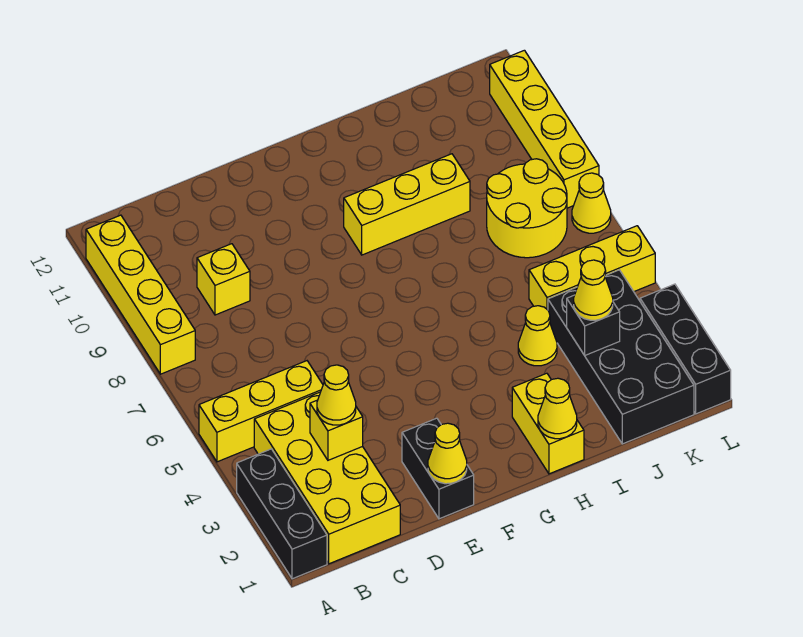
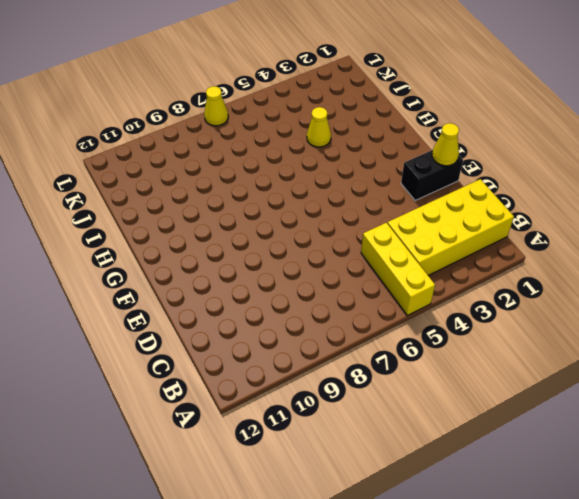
none -> black 1x3 brick [237,449,327,579]
none -> yellow 1x4 brick [86,215,195,374]
none -> yellow 1x1 brick [197,244,250,315]

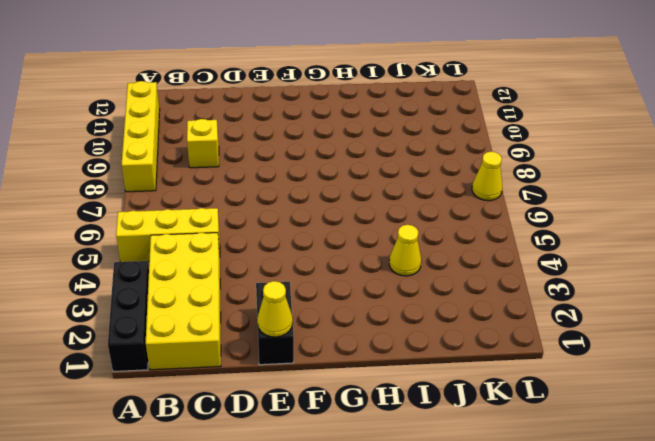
none -> yellow 1x3 brick [344,154,470,255]
none -> yellow 1x2 brick [512,373,584,474]
none -> black 2x4 brick [548,270,694,444]

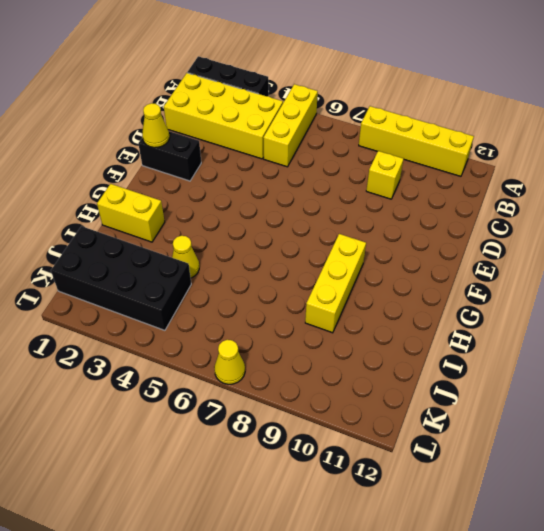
none -> yellow 1x3 brick [529,226,655,310]
none -> yellow 2x2 round brick [487,159,567,258]
none -> black 1x3 brick [640,284,731,414]

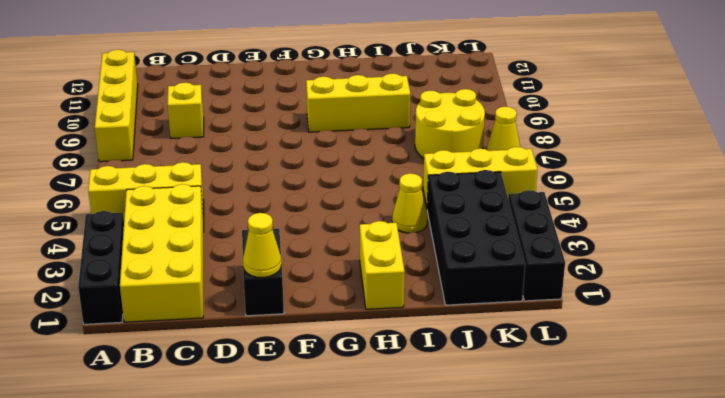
none -> yellow 1x4 brick [490,50,599,208]
none -> yellow 1x1 brick [310,400,363,460]
none -> yellow 1x1 cone [538,378,577,439]

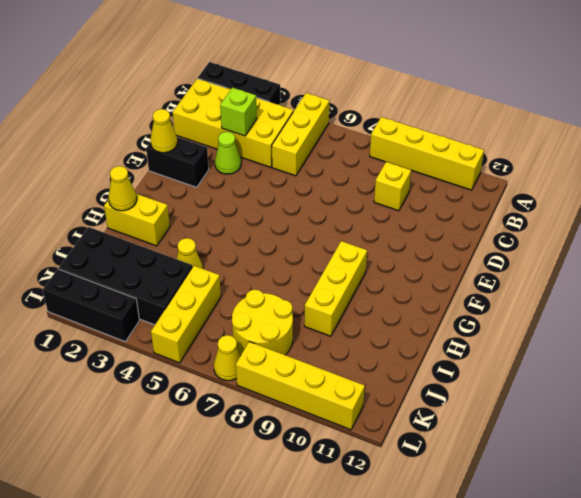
lime 1x1 brick [220,88,257,136] -> yellow 1x1 brick [310,400,363,460]
lime 1x1 cone [215,132,241,174] -> none
none -> black 1x1 brick [567,296,620,355]
none -> yellow 1x1 cone [317,365,356,425]
none -> yellow 1x1 cone [574,260,613,320]

